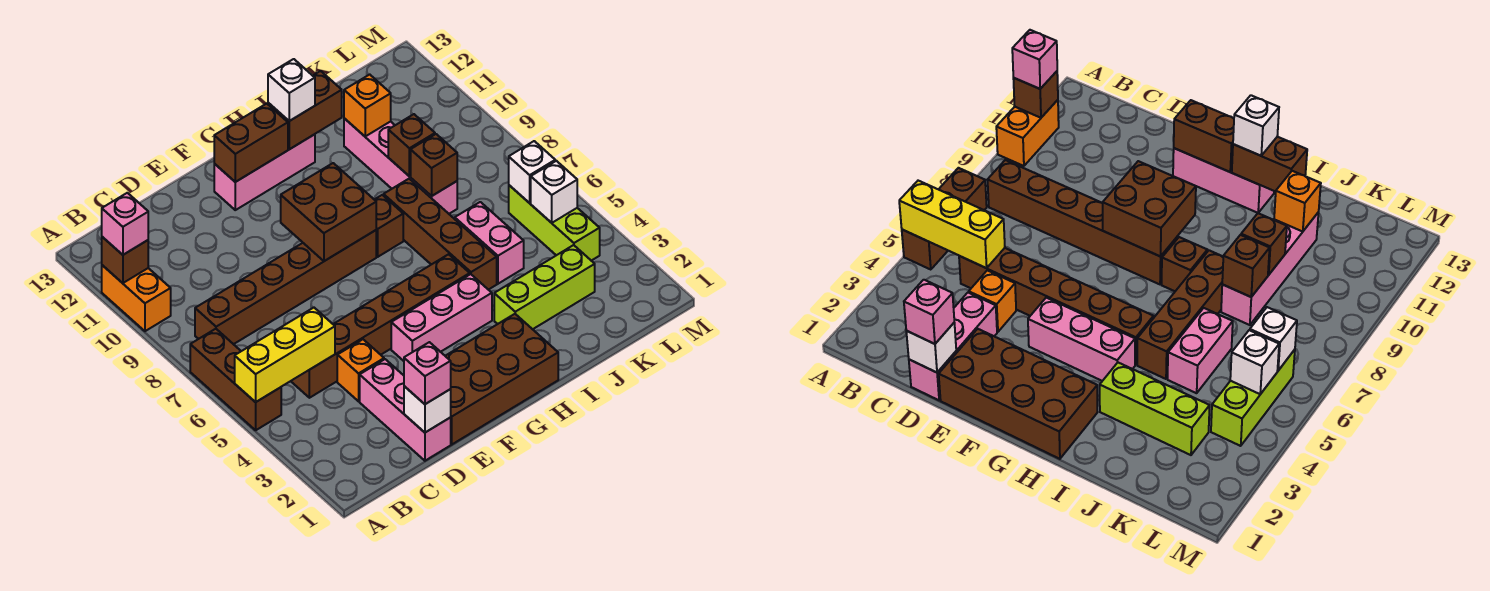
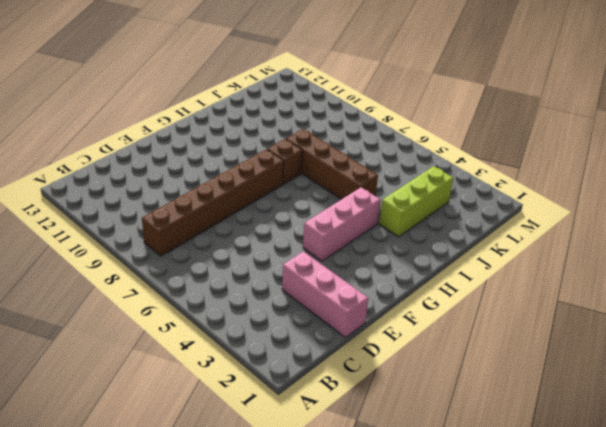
none -> brown 1x3 brick [190,329,281,430]
none -> orange 1x2 brick [102,265,171,331]
none -> brown 1x6 brick [291,254,470,398]

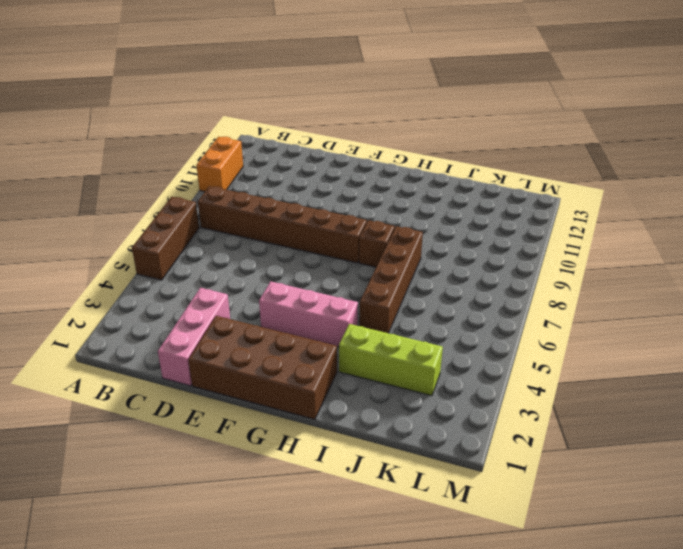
none -> brown 1x6 brick [291,254,470,398]
none -> orange 1x1 brick [337,340,384,401]
none -> pink 1x3 brick [214,134,315,210]

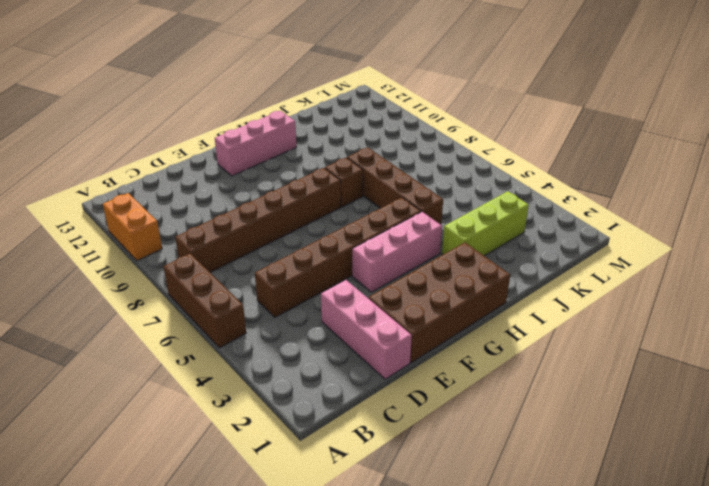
none -> orange 1x1 brick [337,340,384,401]
none -> pink 1x2 brick [455,202,524,284]
none -> pink 1x4 brick [344,118,457,214]

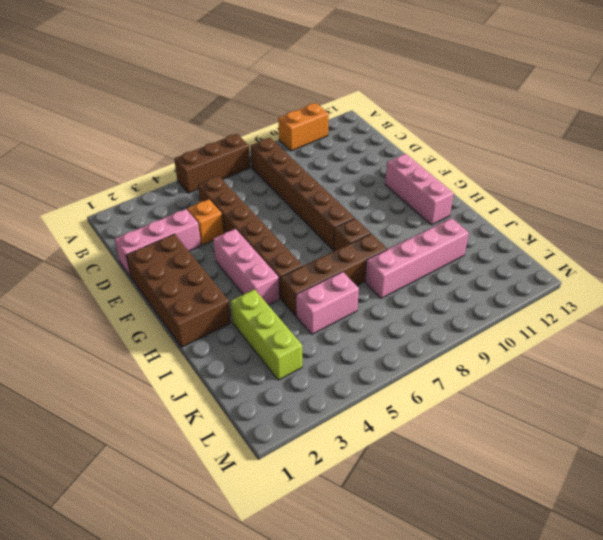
none -> lime 1x3 brick [509,185,600,261]
none -> yellow 1x3 brick [235,308,335,402]
none -> brown 1x1 brick [102,237,148,283]

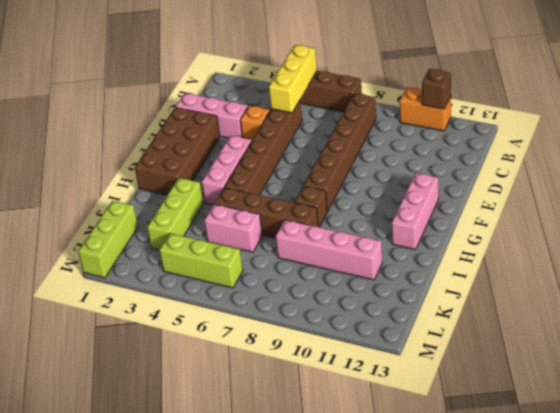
lime 1x3 brick [78,201,138,278] -> none
none -> white 1x1 brick [404,386,451,432]
none -> brown 2x2 brick [281,163,376,261]
none -> brown 1x2 brick [214,104,288,182]

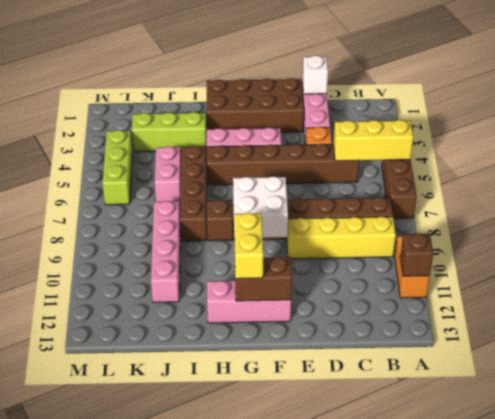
yellow 1x4 brick [287,216,396,259] -> none
white 2x2 brick [233,176,288,238] -> brown 2x2 brick [281,163,376,261]
yellow 1x2 brick [234,213,263,279] -> none
none -> brown 1x2 brick [268,71,342,149]
none -> brown 1x1 brick [411,134,457,196]
none -> brown 1x1 brick [388,114,435,176]

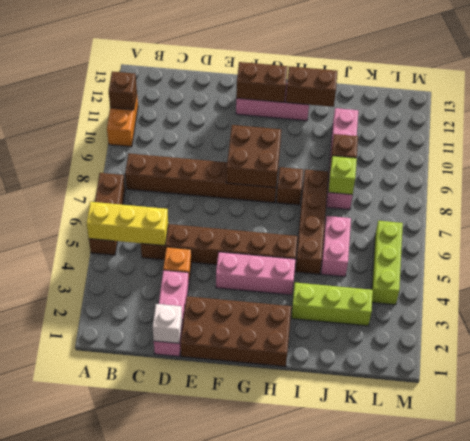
lime 1x1 brick [328,156,357,195] -> brown 1x1 brick [411,134,457,196]
none -> orange 1x1 brick [344,75,391,136]
none -> white 1x1 brick [531,161,577,223]
none -> white 1x1 brick [509,141,555,203]

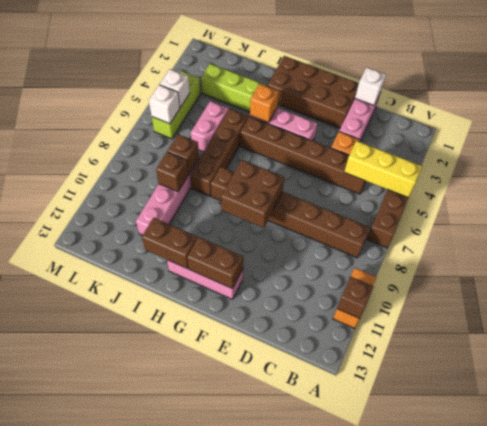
orange 1x1 brick [250,84,279,123] -> orange 1x1 brick moved to [344,75,391,136]
none -> pink 1x1 brick [102,193,148,255]
none -> pink 1x1 brick [404,342,451,404]
none -> white 1x1 brick [268,59,315,121]

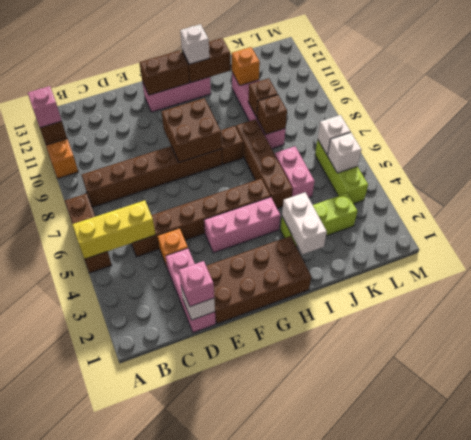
white 1x2 brick [282,192,327,255] -> none

